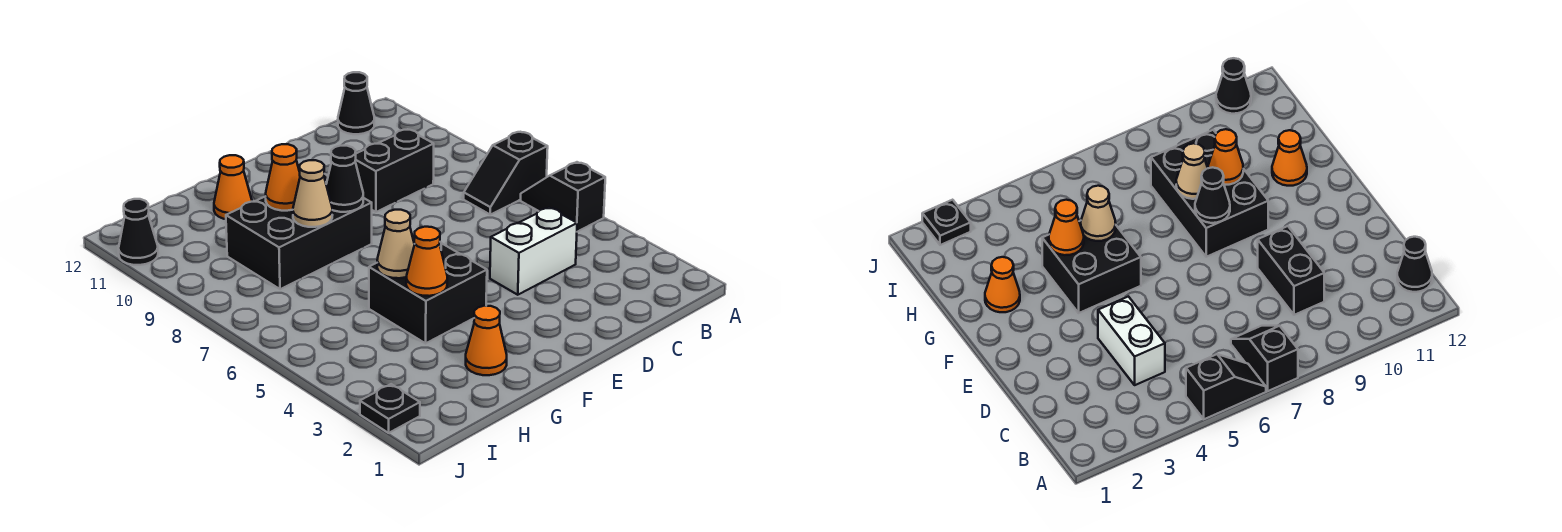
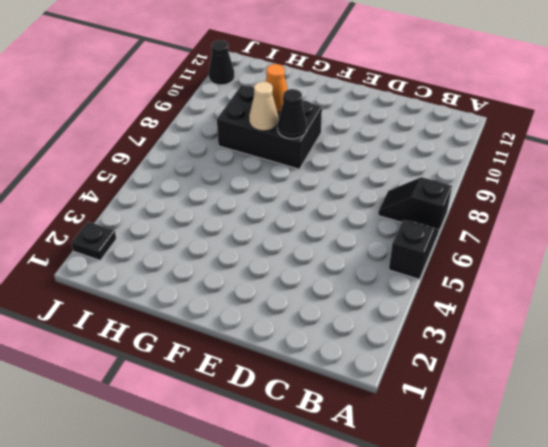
none -> black 1x1 cone [338,72,374,134]
none -> white 1x2 brick [490,208,577,295]
none -> black 1x2 brick [355,129,434,212]

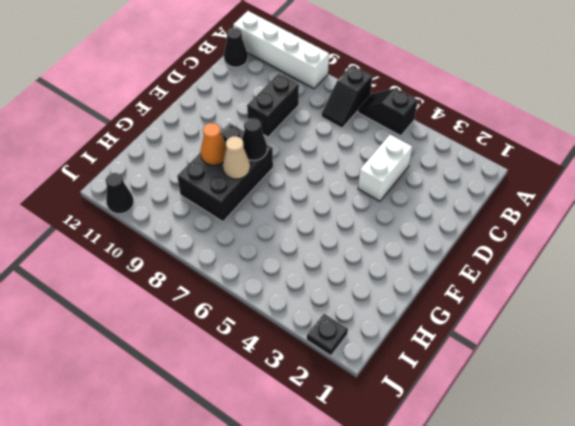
white 1x4 brick [233,11,329,89] -> none
none -> black 2x2 brick [369,242,487,343]
none -> orange 1x1 cone [466,306,507,375]
none -> orange 1x1 cone [214,155,252,219]

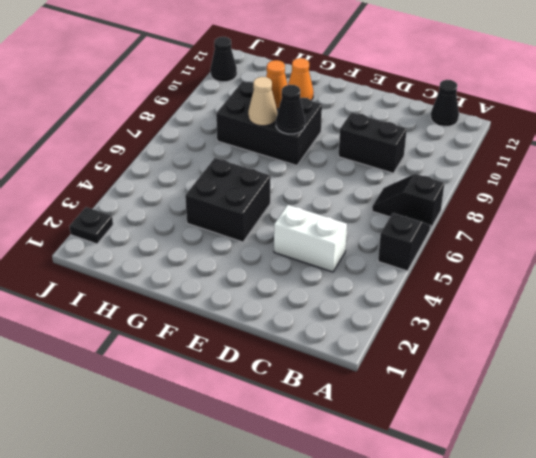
none -> orange 1x1 cone [466,306,507,375]
none -> orange 1x1 cone [406,227,447,296]
none -> tan 1x1 cone [377,210,414,278]

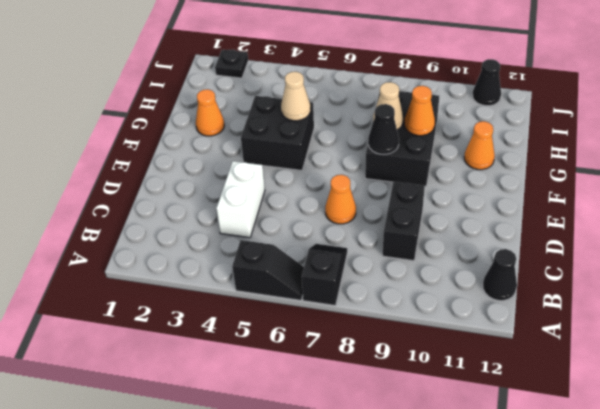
orange 1x1 cone [325,175,356,224] -> orange 1x1 cone moved to [406,227,447,296]

